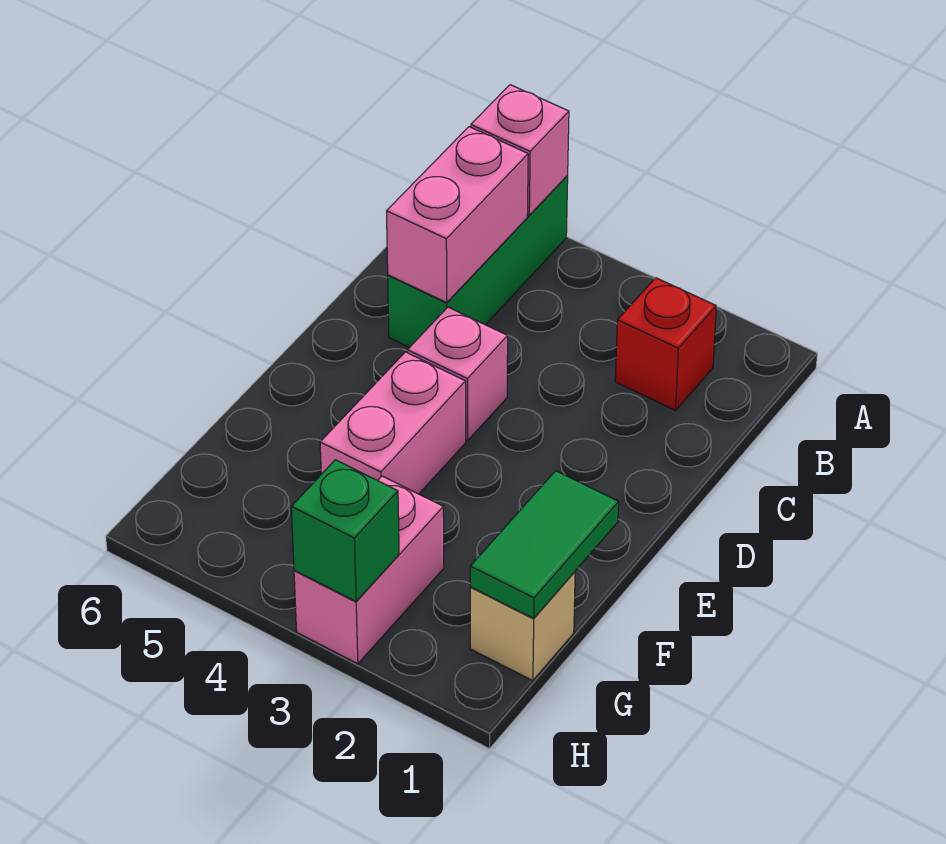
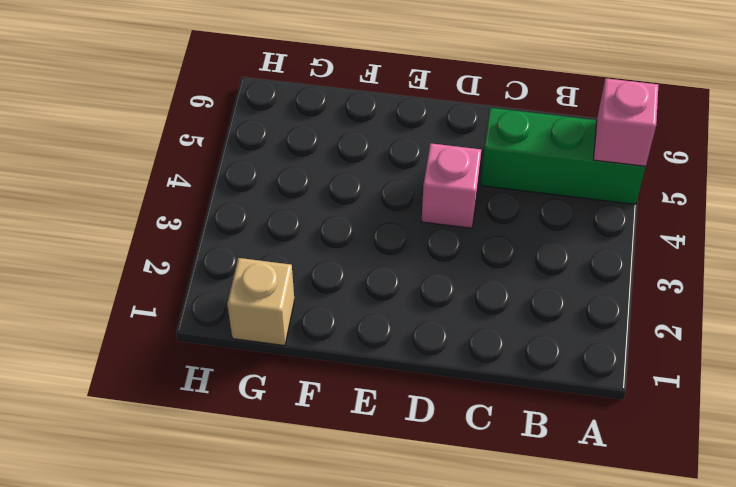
none -> red 1x1 brick [615,278,716,410]
none -> pink 1x2 brick [320,352,466,494]

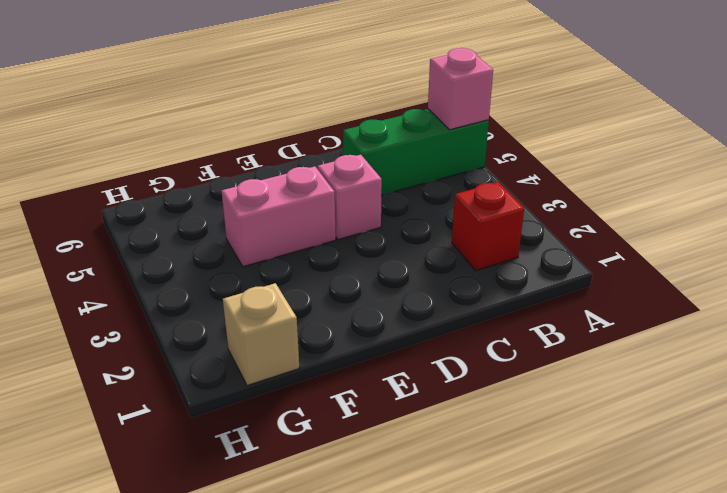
none -> pink 1x2 brick [294,476,444,664]
none -> pink 1x2 brick [387,127,528,303]

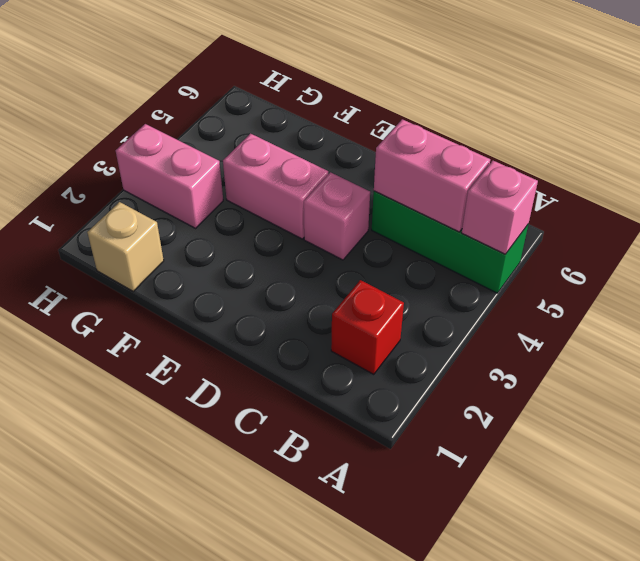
none -> green 1x2 tile [470,471,619,618]
none -> green 1x1 brick [291,460,399,601]

